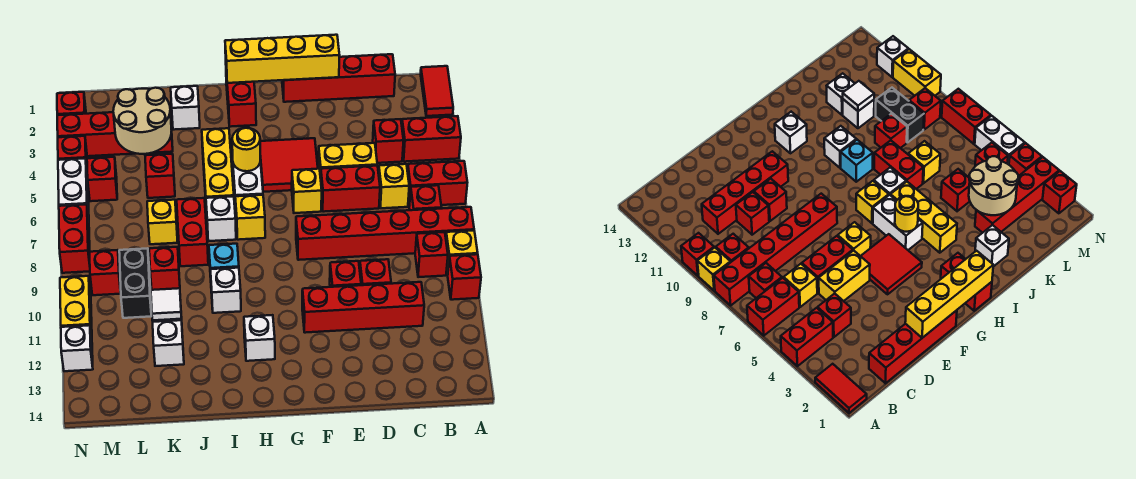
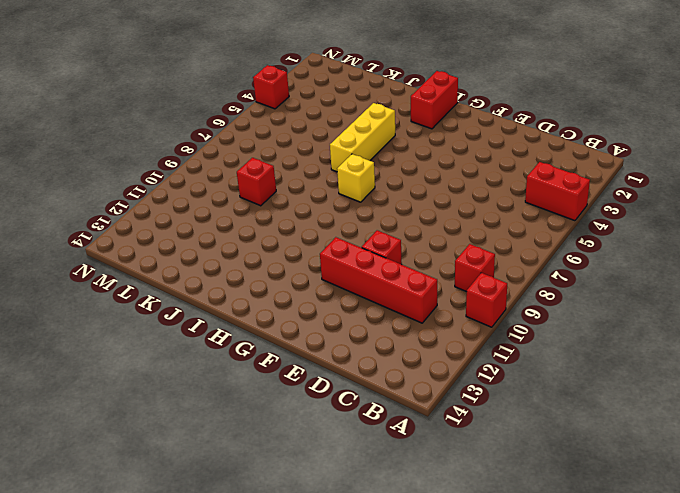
none -> red 1x2 tile [421,66,453,116]
none -> red 1x2 brick [407,161,467,206]
none -> red 1x6 brick [296,207,474,260]
none -> yellow 1x1 brick [446,231,478,275]

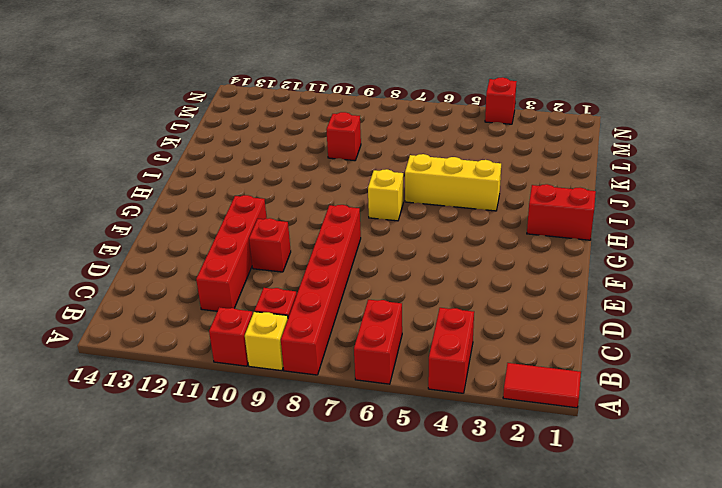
none -> red 1x1 brick [409,185,442,210]
none -> red 1x4 brick [282,54,395,102]
none -> red 1x1 brick [373,119,404,163]
none -> yellow 1x1 brick [379,164,409,208]

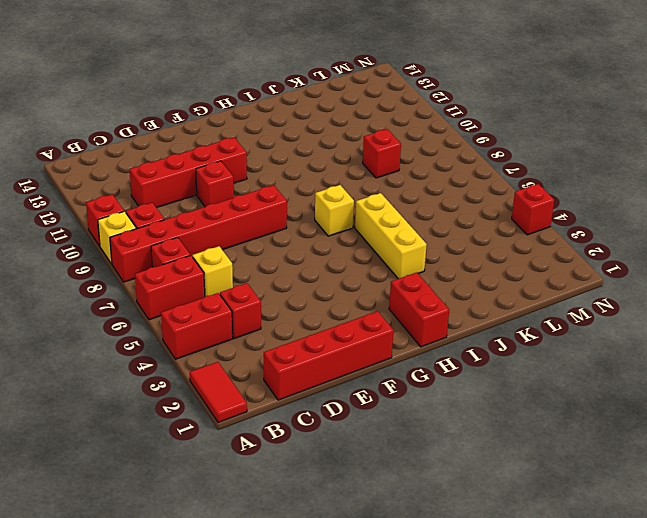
none -> yellow 1x2 brick [318,143,377,178]
none -> red 1x2 brick [321,166,380,212]
none -> red 1x1 brick [360,259,391,285]
none -> red 2x2 tile [260,138,318,192]

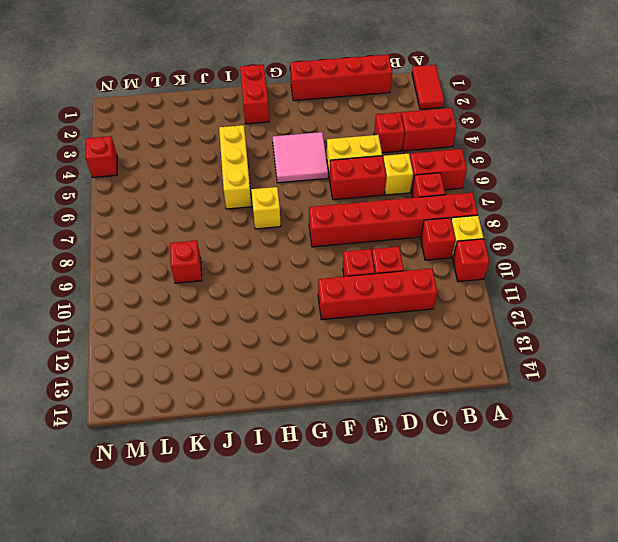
pink 2x2 tile [273,132,328,183] -> red 2x2 tile [260,138,318,192]
none -> yellow 1x1 brick [292,169,322,213]
none -> white 1x2 brick [232,151,263,212]
none -> white 1x1 brick [244,315,275,361]
none -> white 1x1 brick [206,196,236,241]

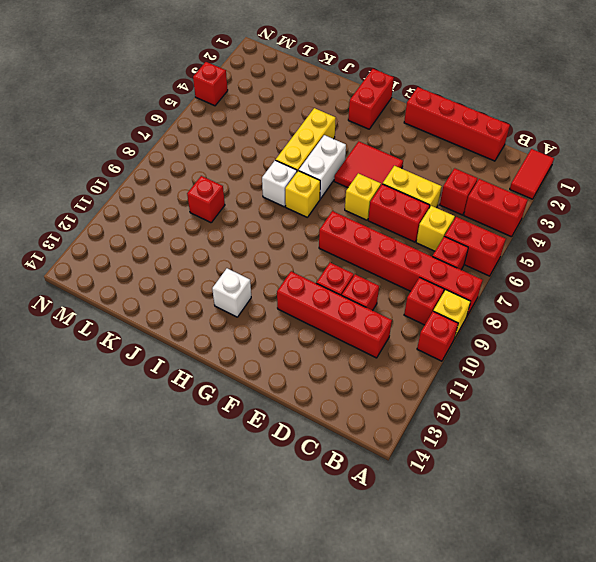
none -> cyan 1x1 brick [209,244,239,277]
none -> white 1x1 brick [210,268,241,313]
none -> white 1x1 brick [171,86,200,130]
none -> red 1x2 brick [177,198,208,266]

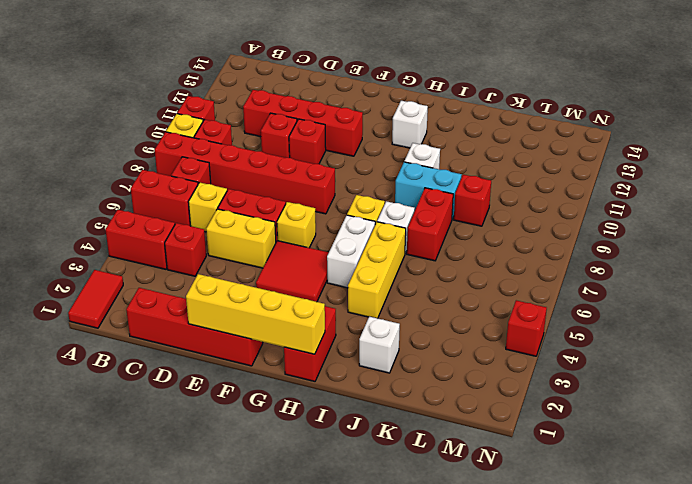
cyan 1x2 brick [395,162,462,219] -> cyan 1x1 brick [209,244,239,277]
none -> red 1x4 brick [57,112,173,156]
none -> red 1x1 brick [145,154,175,198]
none -> yellow 1x1 brick [147,200,178,244]
none -> white 1x1 brick [843,99,874,128]

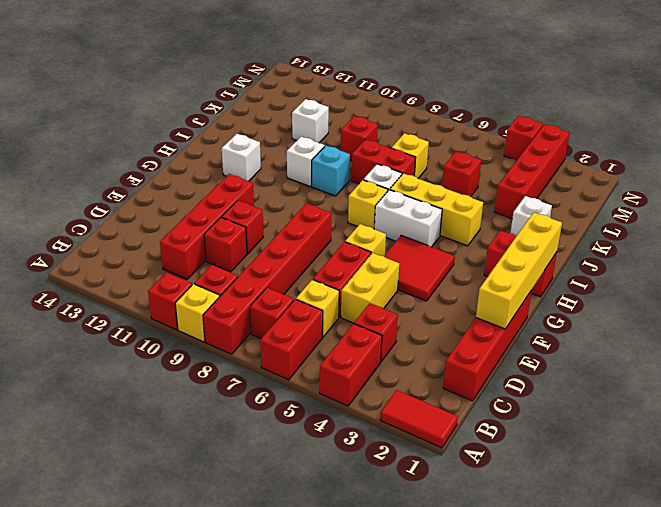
none -> white 1x1 brick [153,320,184,366]
none -> black 1x2 brick [119,248,151,318]
none -> red 1x1 brick [87,157,117,201]
none -> red 1x1 brick [90,250,121,295]

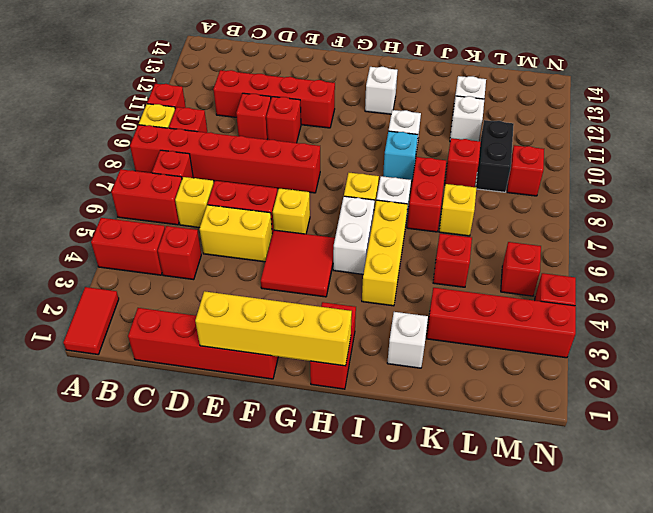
none -> red 1x1 brick [57,92,86,115]
none -> white 1x2 brick [58,158,89,219]
none -> red 1x2 brick [59,204,90,273]
none -> yellow 1x2 brick [60,276,92,339]

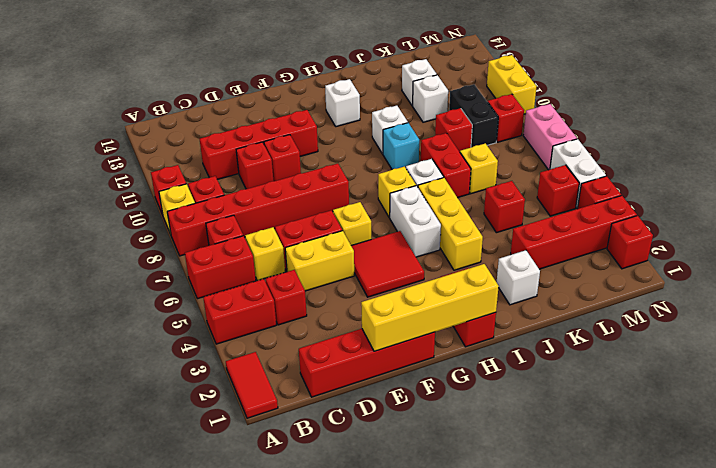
pink 1x2 brick [523,104,577,170] -> red 1x2 brick [59,204,90,273]
none -> white 1x1 brick [61,325,93,371]
none -> yellow 1x1 round brick [232,128,260,171]
none -> tan 2x2 round brick [113,88,172,154]
none -> white 1x1 tile [151,288,181,320]

